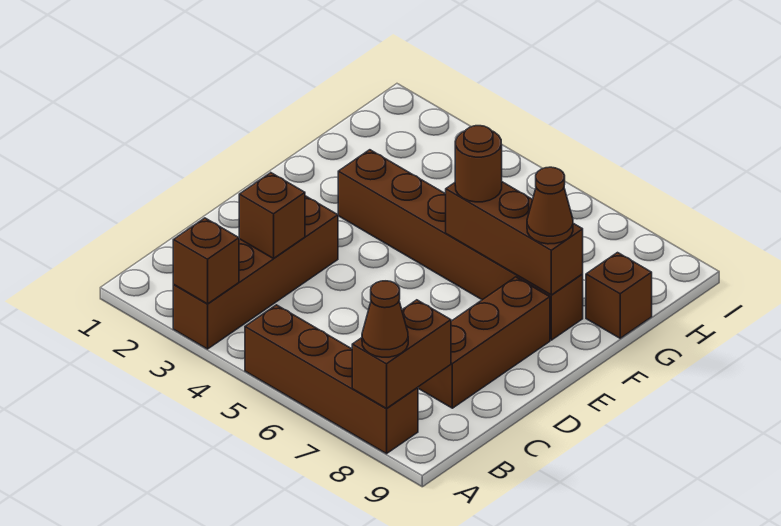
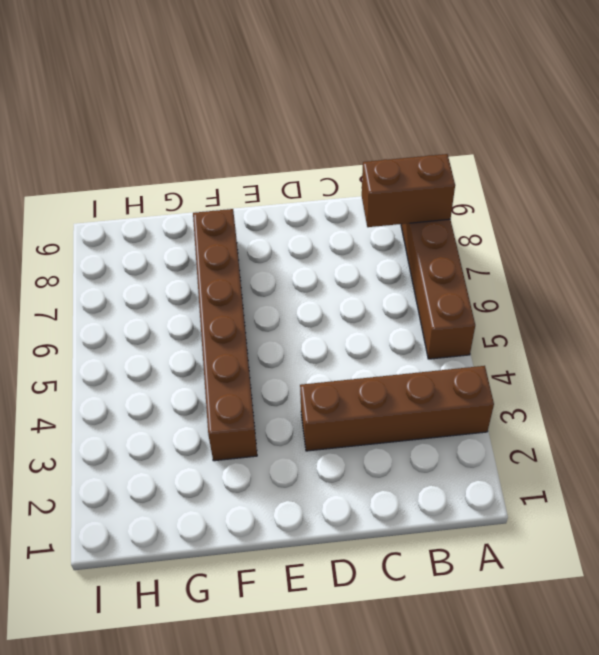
none -> brown 1x3 brick [418,277,550,408]
none -> brown 1x1 brick [586,253,652,338]
none -> brown 1x1 brick [173,218,239,304]

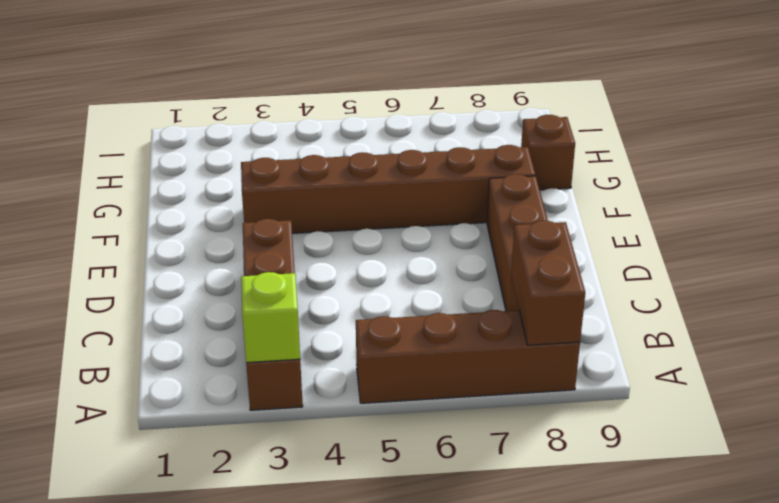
lime 1x1 brick [241,272,300,363] -> brown 1x1 brick [173,218,239,304]
none -> brown 1x1 brick [239,173,305,258]
none -> brown 1x3 brick [446,182,583,295]
none -> brown 1x1 cone [362,281,408,357]

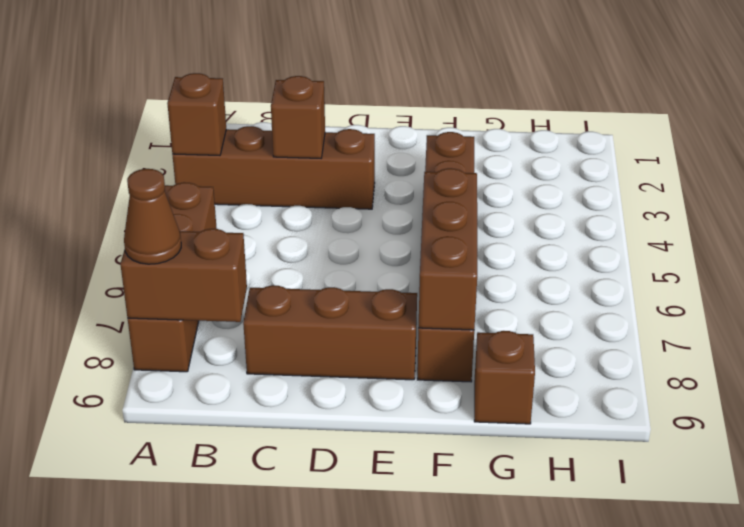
none -> brown 1x1 round brick [455,126,502,202]
none -> brown 1x1 cone [527,167,573,244]

